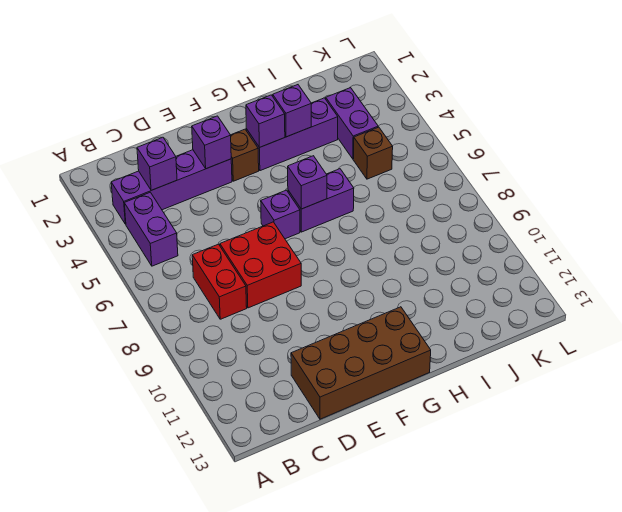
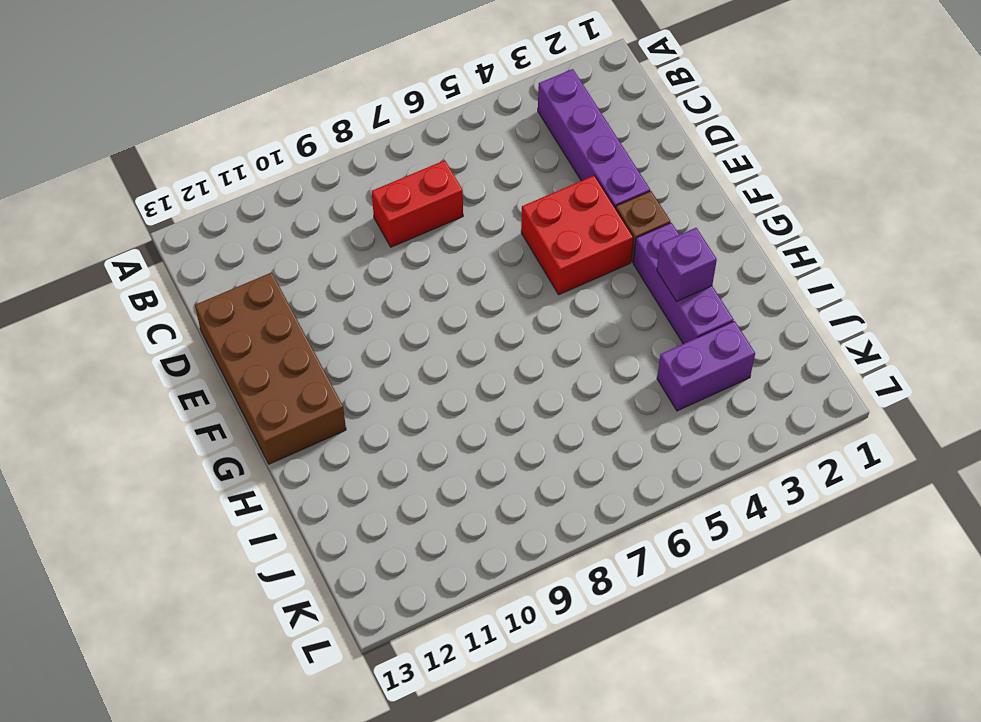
red 2x2 brick [521,176,633,295] -> red 2x2 brick moved to [220,222,301,308]
none -> purple 1x2 brick [124,192,178,266]
none -> purple 1x1 brick [261,190,300,239]
none -> purple 1x2 brick [288,169,354,232]

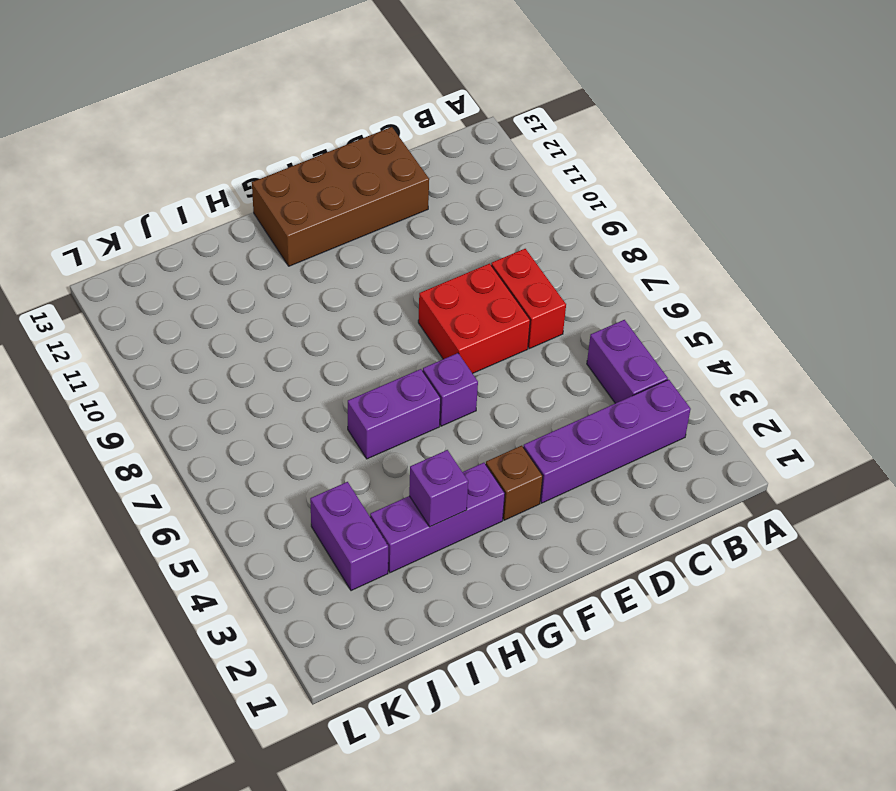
none -> brown 1x1 brick [353,127,393,179]
none -> purple 1x1 brick [137,137,177,190]
none -> purple 1x1 brick [192,116,231,169]

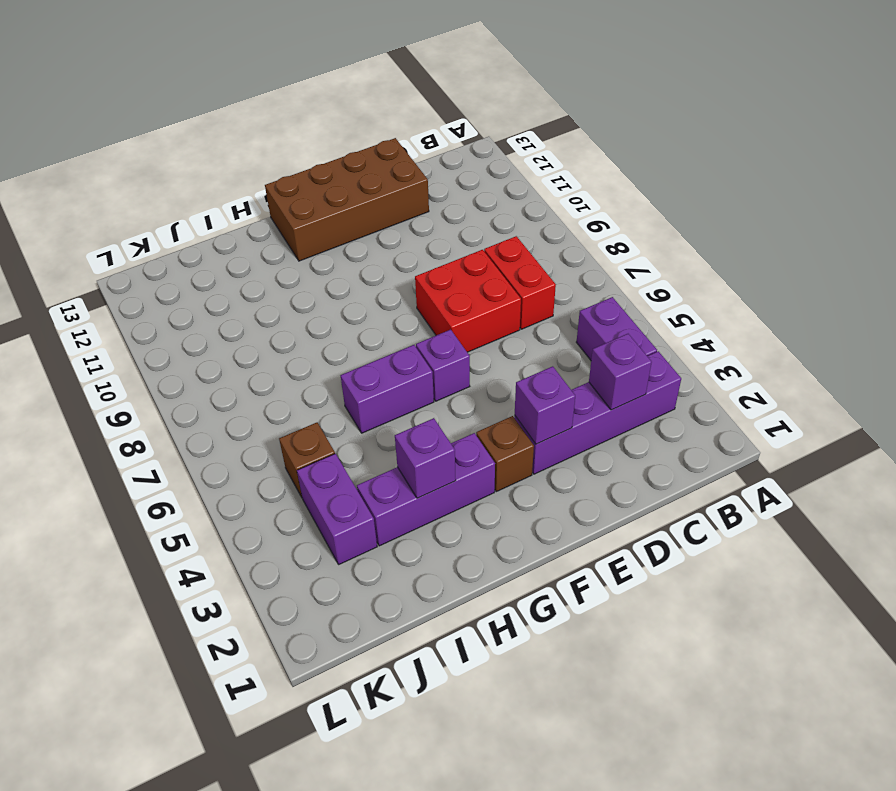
none -> purple 1x1 brick [246,95,285,148]
none -> purple 1x1 brick [288,156,327,209]

